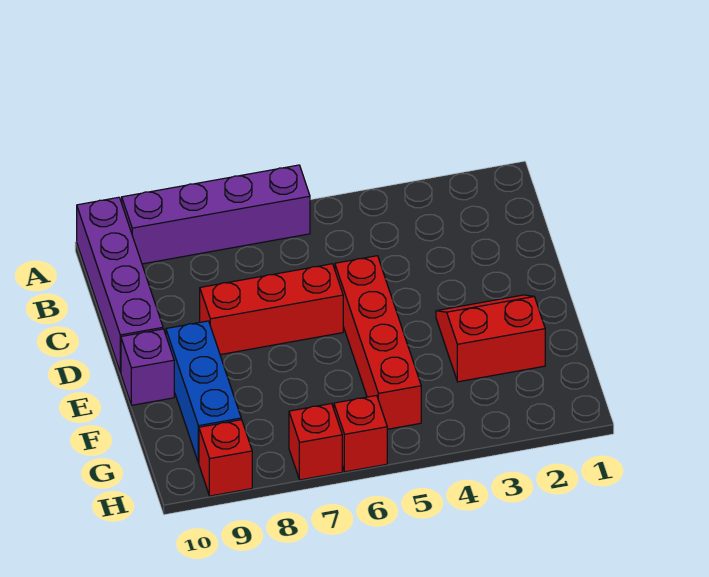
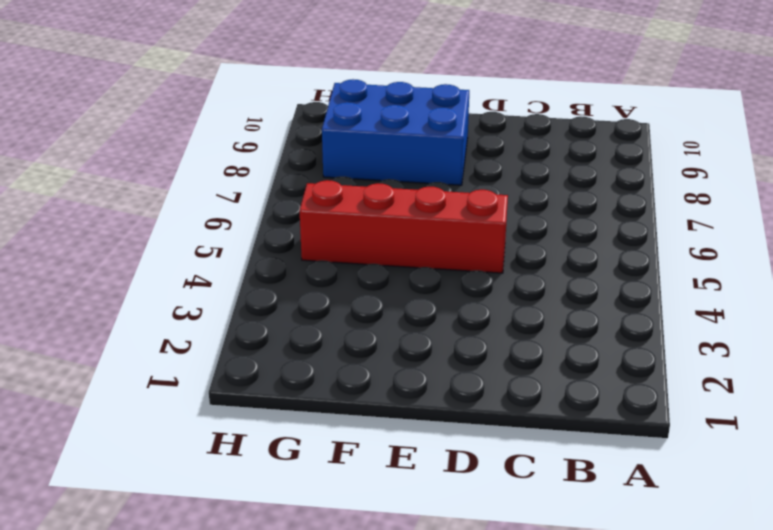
blue 2x3 brick [322,79,469,185] -> blue 1x3 brick [166,321,241,463]
none -> purple 1x4 brick [122,165,310,264]
none -> purple 1x4 brick [77,197,163,372]

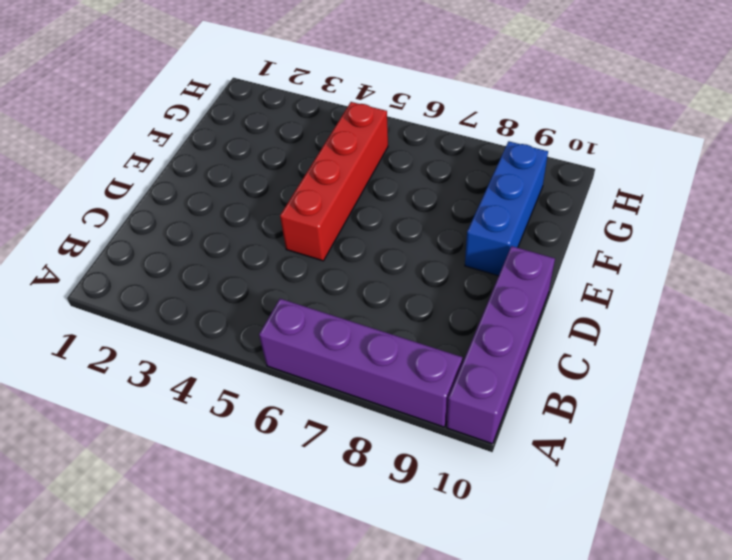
none -> red 1x3 brick [200,264,343,355]
none -> red 2x2 slope [436,295,545,382]

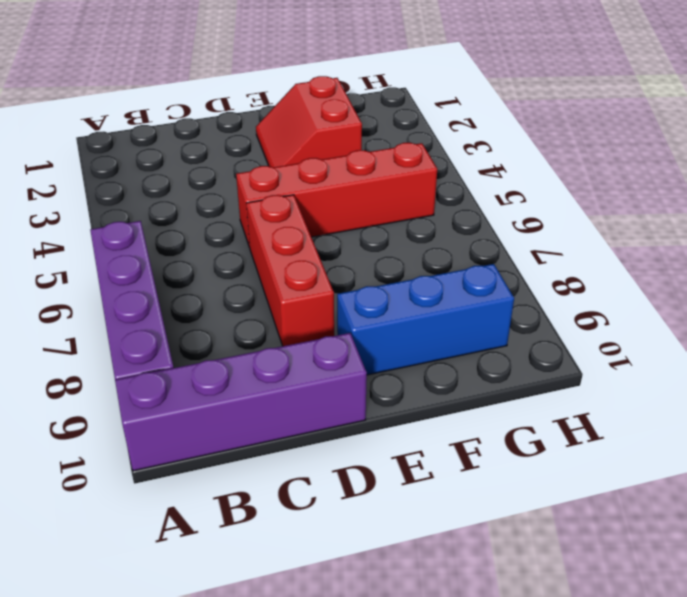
none -> purple 1x1 brick [121,329,174,405]
none -> red 1x1 brick [334,395,387,472]

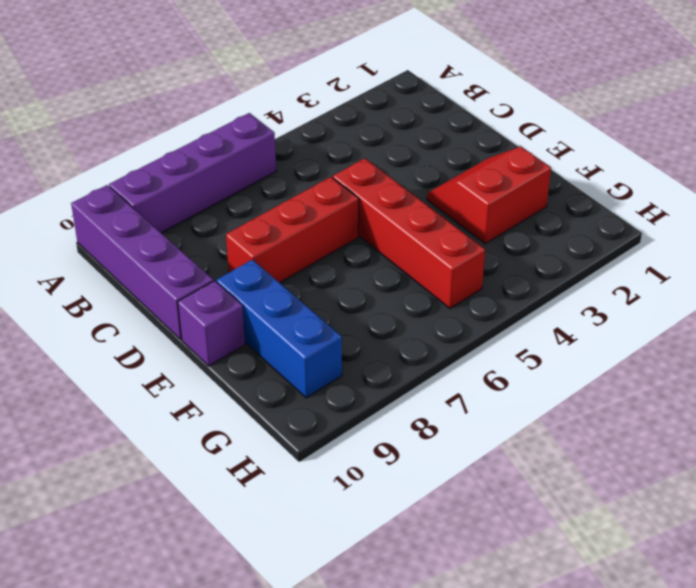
none -> red 1x1 brick [334,395,387,472]
none -> red 1x1 brick [289,404,342,480]

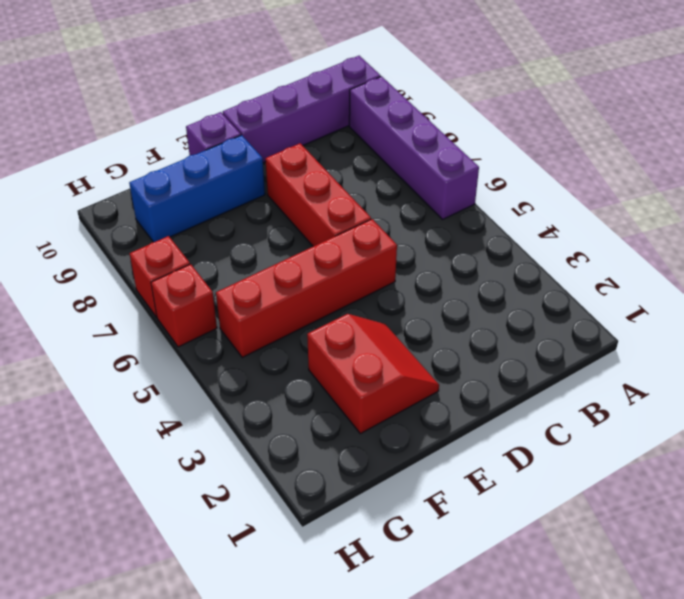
none -> red 1x1 brick [199,420,252,496]

